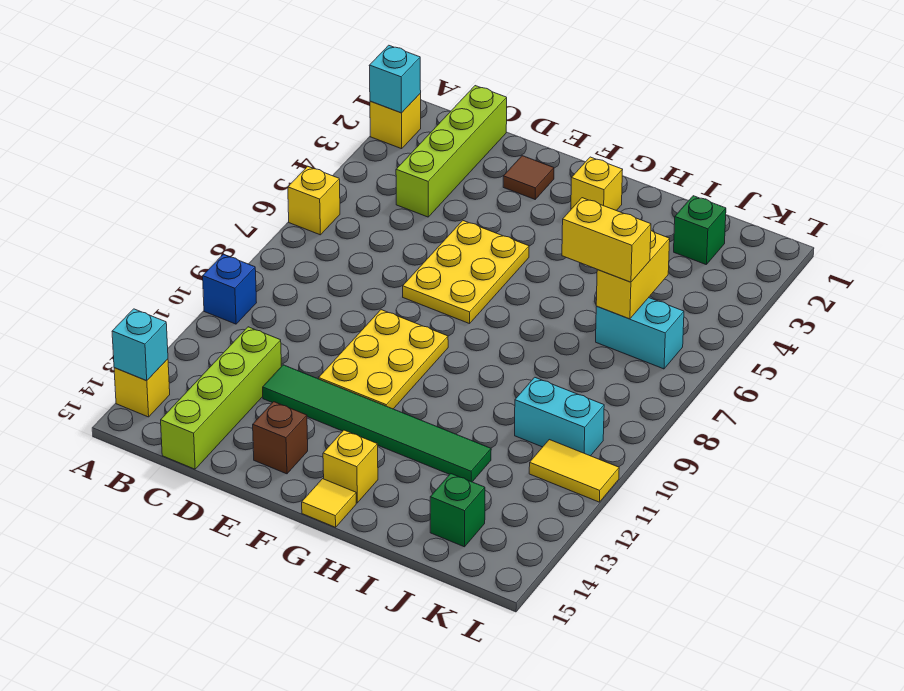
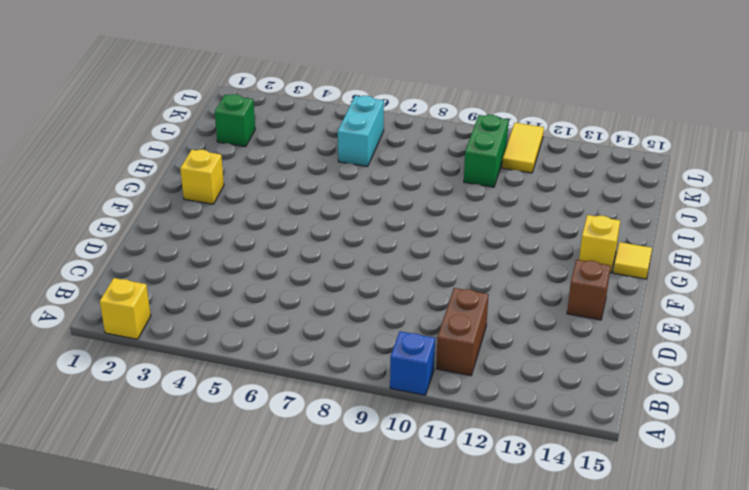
brown 1x2 brick [436,288,489,376] -> none
green 1x2 brick [464,115,509,187] -> cyan 1x2 brick [515,377,604,456]
none -> yellow 1x1 brick [288,166,340,235]
none -> yellow 1x1 brick [114,359,170,417]
none -> lime 1x4 brick [396,86,507,217]

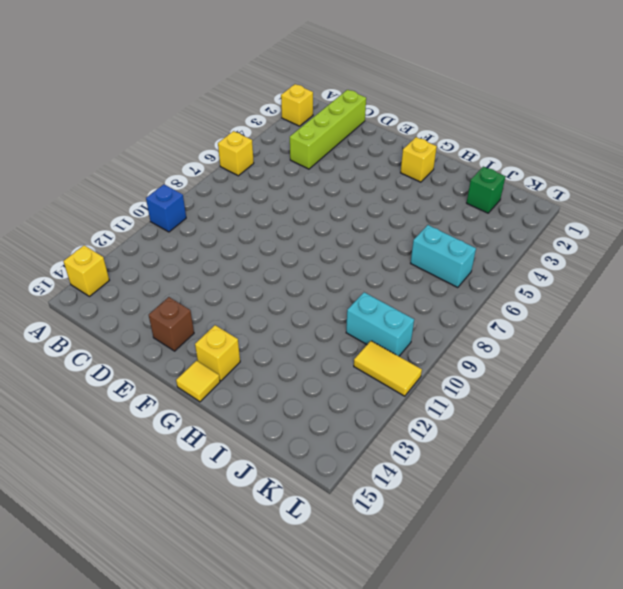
none -> lime 1x4 brick [161,327,282,469]
none -> green 1x6 tile [263,365,491,482]
none -> brown 1x1 tile [503,156,554,199]

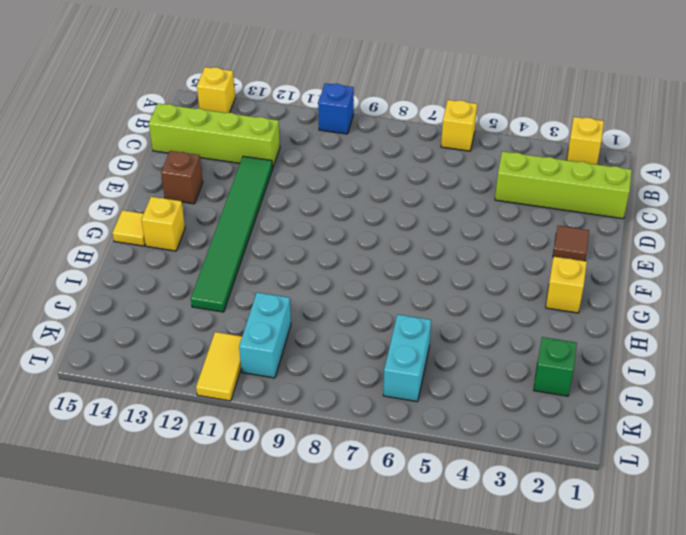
none -> yellow 2x3 plate [403,221,529,324]
none -> yellow 2x3 plate [319,310,448,409]
none -> green 1x1 brick [430,474,485,547]

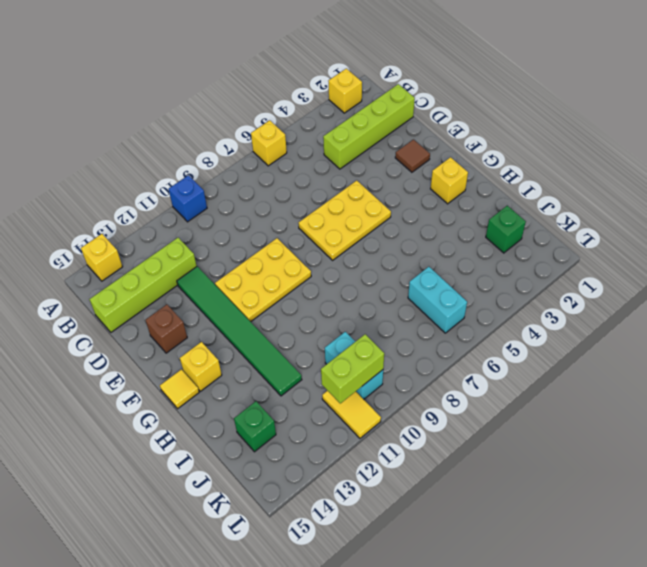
lime 1x2 brick [321,334,384,403] -> none
none -> cyan 1x1 brick [369,45,421,113]
none -> cyan 1x1 brick [112,309,168,380]
none -> yellow 1x2 brick [596,231,670,319]

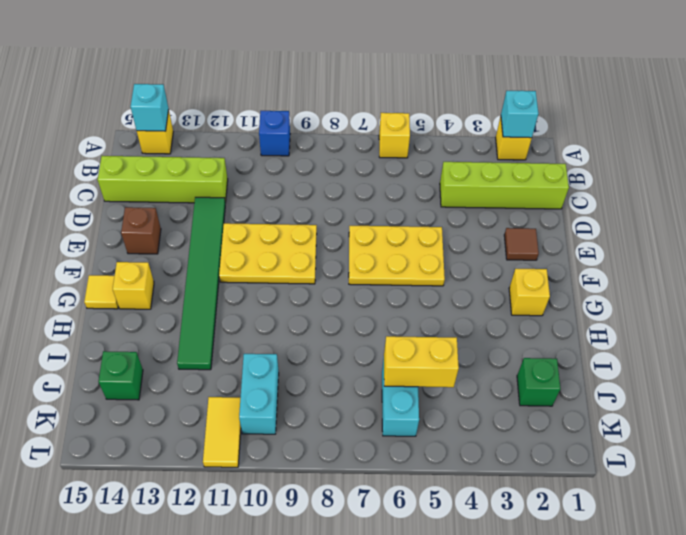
none -> yellow 1x2 brick [562,198,651,282]

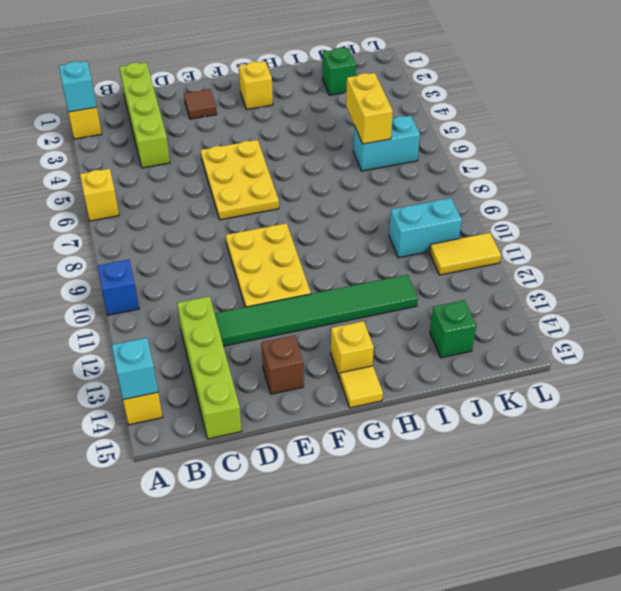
none -> yellow 1x2 brick [562,198,651,282]

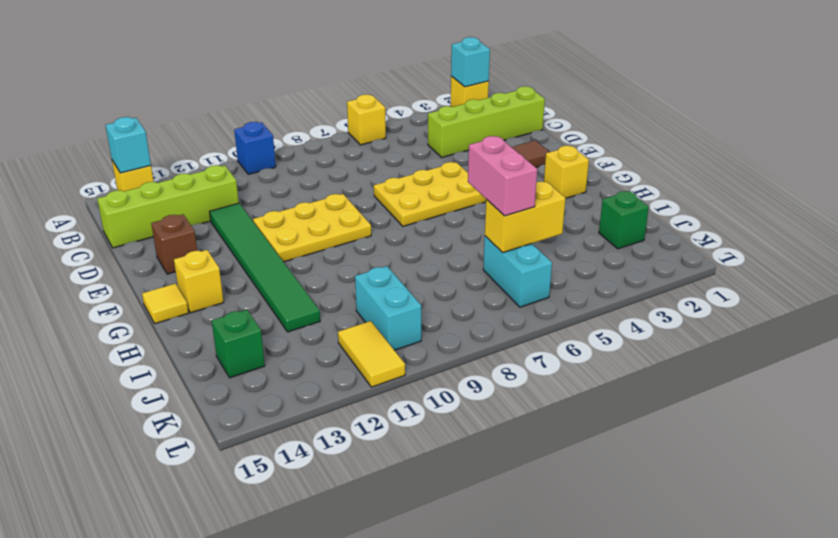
pink 1x2 brick [468,136,537,216] -> yellow 1x2 brick [562,198,651,282]

